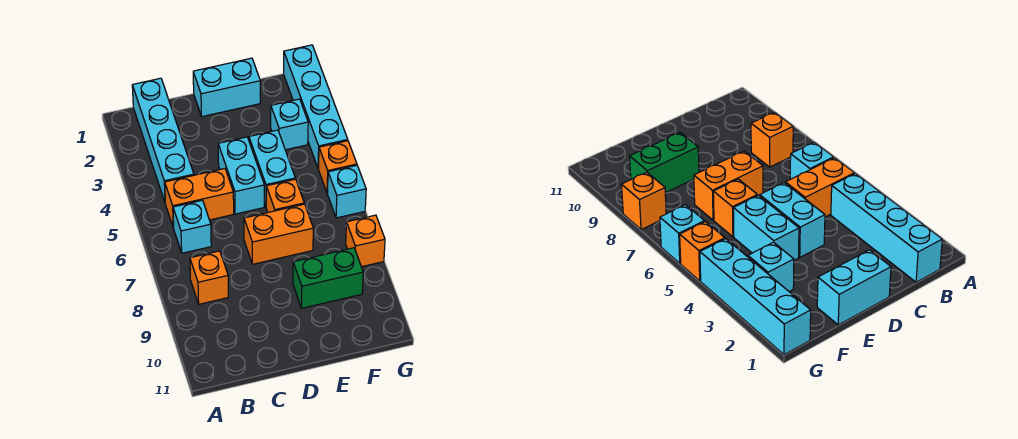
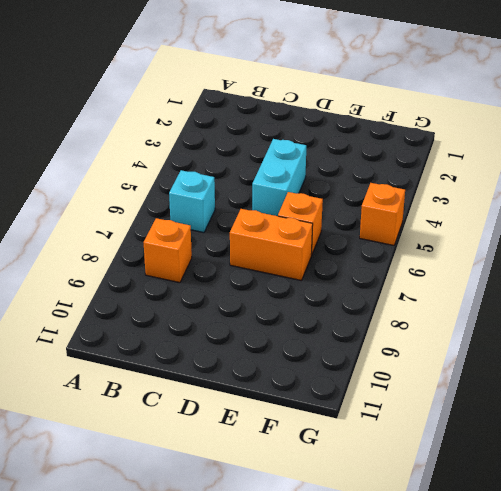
none -> cyan 1x4 brick [132,78,194,202]
none -> orange 1x2 brick [165,169,234,228]
none -> cyan 1x2 brick [193,58,260,117]

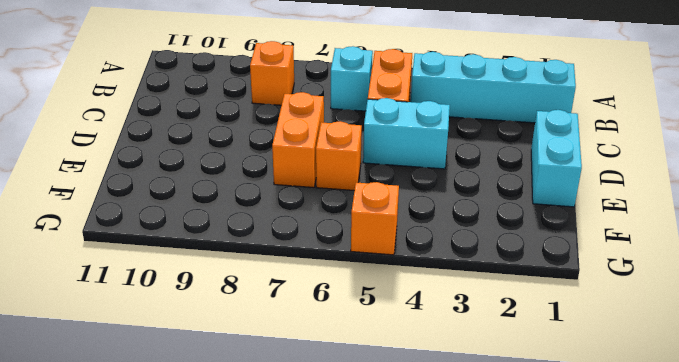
none -> cyan 1x2 brick [249,130,295,206]
none -> green 1x2 brick [293,248,363,308]
none -> cyan 1x1 brick [271,99,308,150]

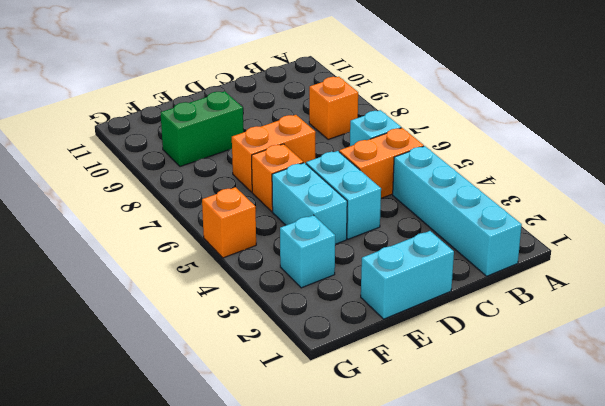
none -> cyan 1x4 brick [284,45,348,169]
none -> cyan 1x1 brick [327,165,366,218]
none -> orange 1x1 brick [346,215,385,267]

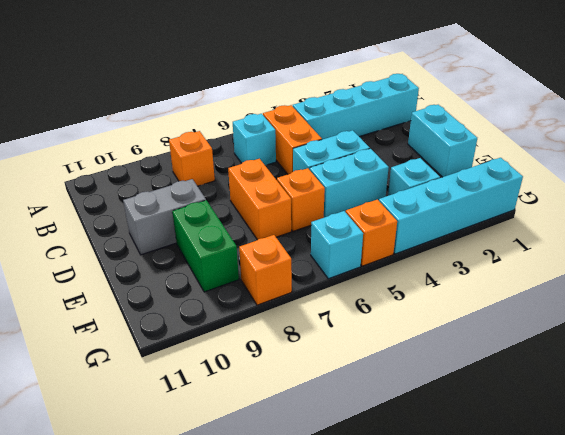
grey 1x2 brick [123,179,206,255] -> none

